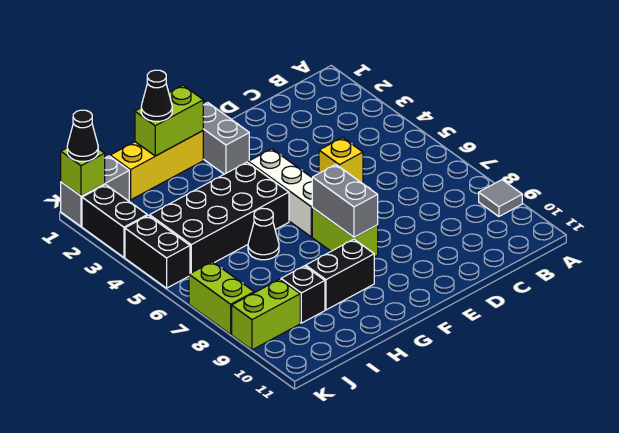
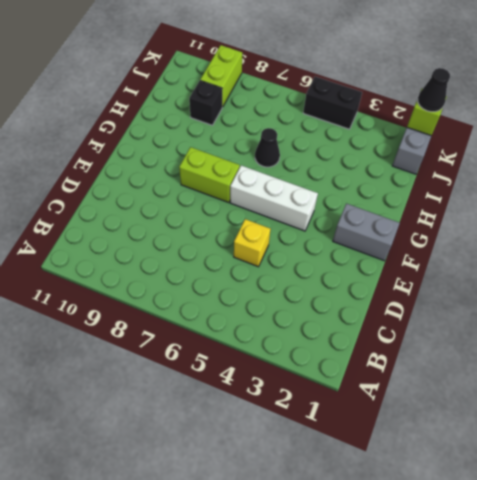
none -> grey 1x1 tile [479,180,522,216]
none -> yellow 1x3 brick [110,131,203,200]
none -> black 2x4 brick [150,162,289,273]

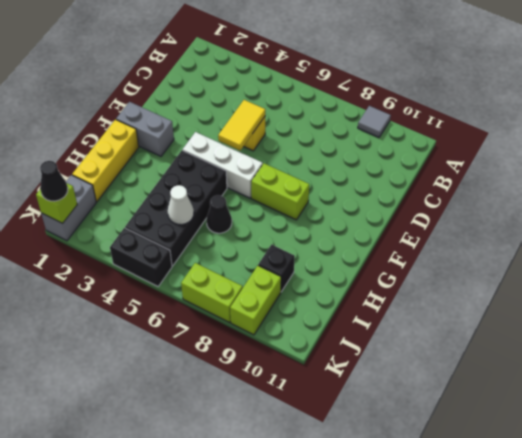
yellow 1x2 tile [218,100,265,151] -> none
white 1x1 cone [168,185,194,225] -> none
none -> black 1x2 brick [306,239,374,310]
none -> black 1x2 brick [82,185,147,257]
none -> grey 1x2 brick [312,165,378,237]

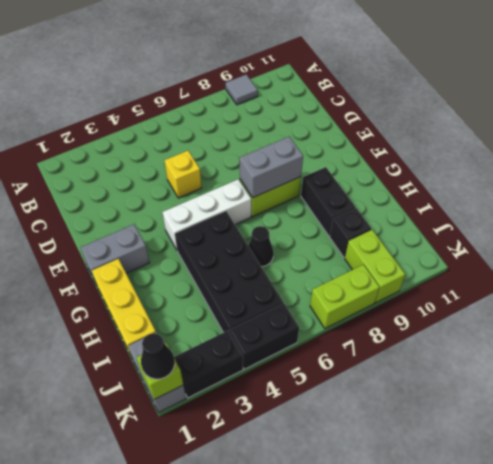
none -> lime 1x2 brick [135,85,203,156]
none -> black 1x1 cone [141,70,172,122]

